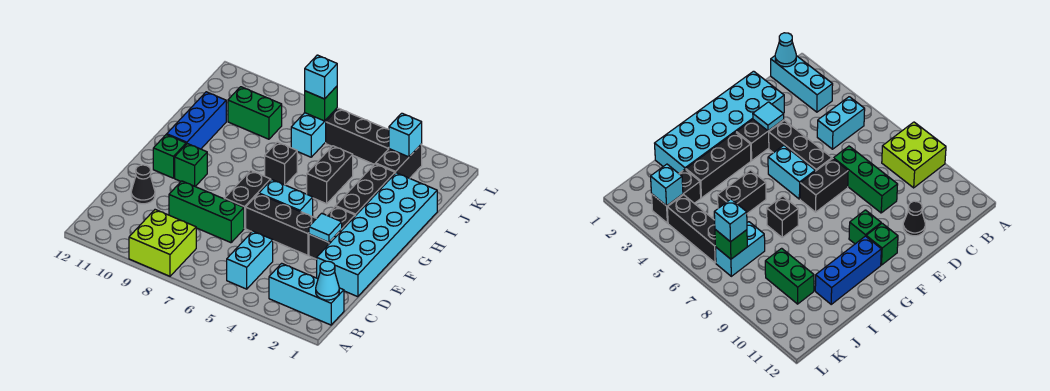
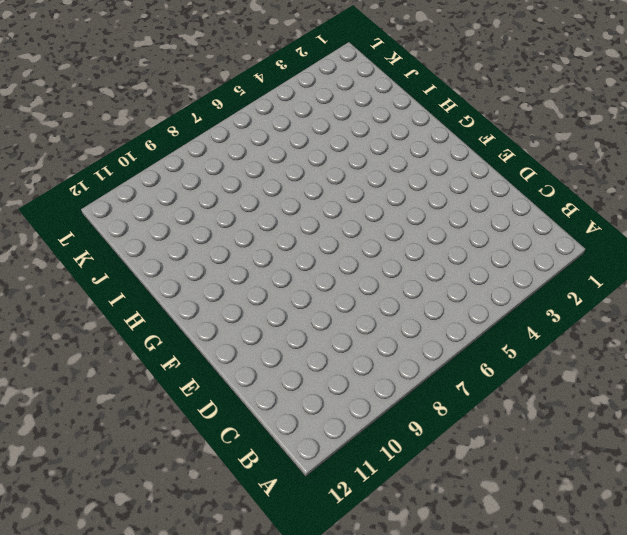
none -> lime 2x2 brick [129,210,196,276]
none -> cyan 1x3 brick [269,263,344,325]
none -> cyan 1x2 brick [227,231,273,289]

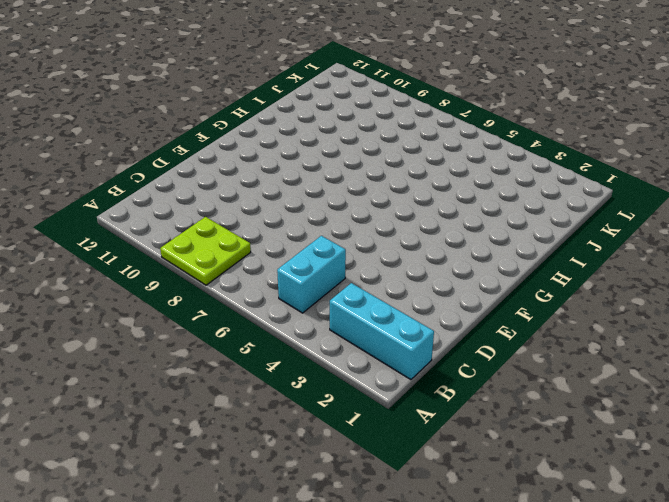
lime 2x2 plate [160,217,251,285] -> lime 2x2 brick [129,210,196,276]
none -> cyan 2x6 brick [317,173,437,297]
none -> green 1x3 brick [169,181,244,243]
none -> black 1x1 cone [131,165,155,204]

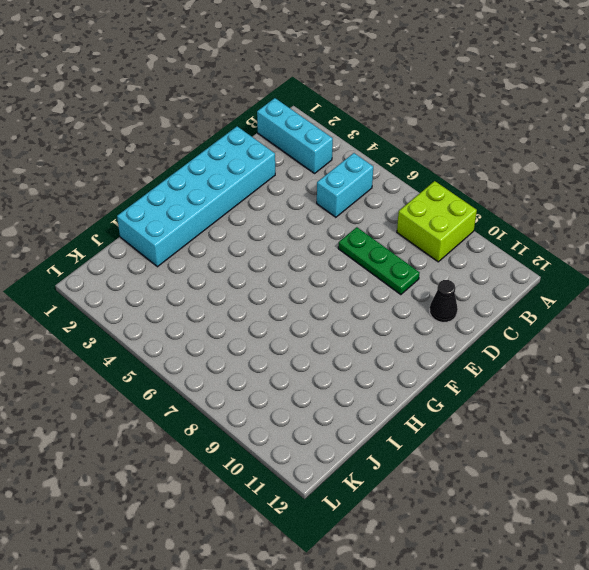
green 1x3 plate [338,227,419,295] -> green 1x3 brick [169,181,244,243]
none -> black 1x2 brick [309,206,355,259]
none -> black 1x3 brick [246,194,317,255]
none -> black 1x2 brick [224,171,271,228]

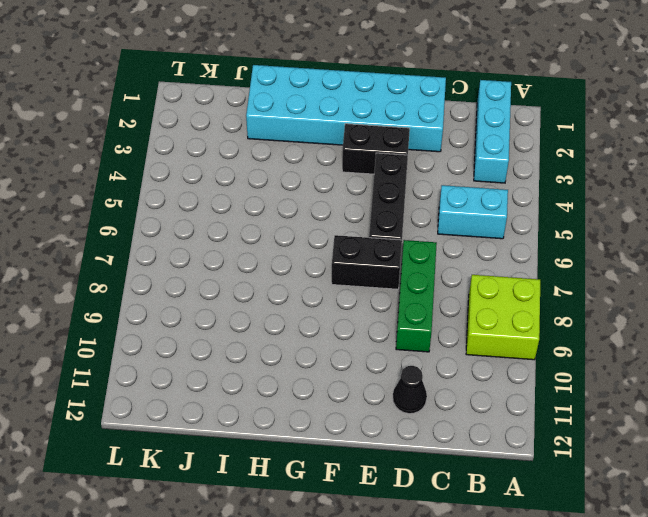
none -> cyan 1x2 brick [259,180,313,217]
none -> green 1x1 brick [175,144,207,186]
none -> green 1x1 brick [153,134,186,178]

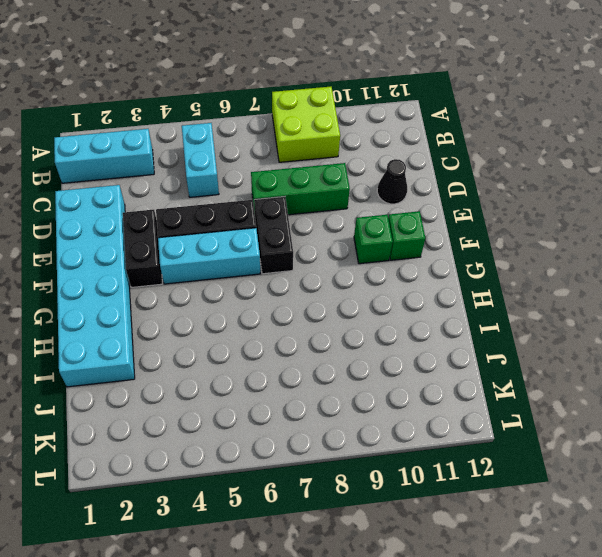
cyan 1x3 brick [158,228,260,284] -> cyan 1x2 brick [259,180,313,217]
none -> black 1x3 brick [336,164,395,216]
none -> blue 1x3 brick [167,92,226,149]
none -> black 1x2 brick [307,146,353,204]

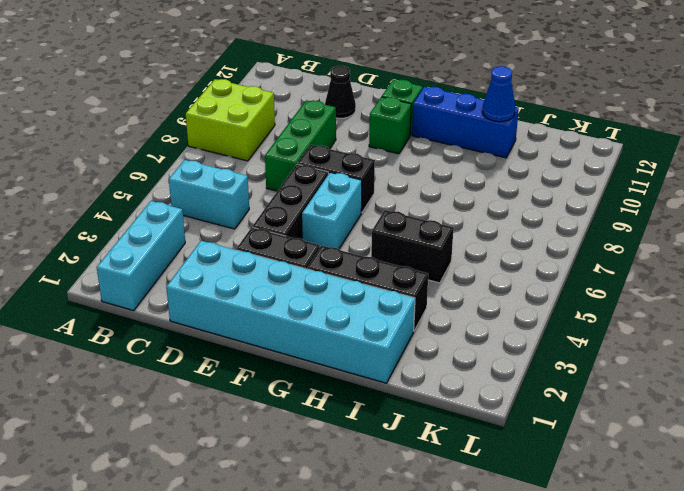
blue 1x1 cone [482,66,515,122] -> none
none -> black 1x1 brick [265,142,297,185]
none -> black 1x2 brick [376,144,422,178]
none -> cyan 1x2 brick [291,108,337,157]

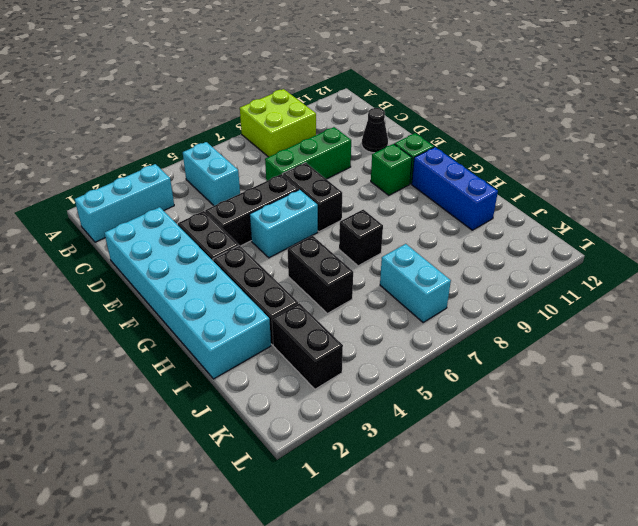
none -> green 1x2 brick [228,87,282,139]
none -> black 1x3 brick [326,108,389,164]
none -> cyan 1x1 cone [316,261,339,300]

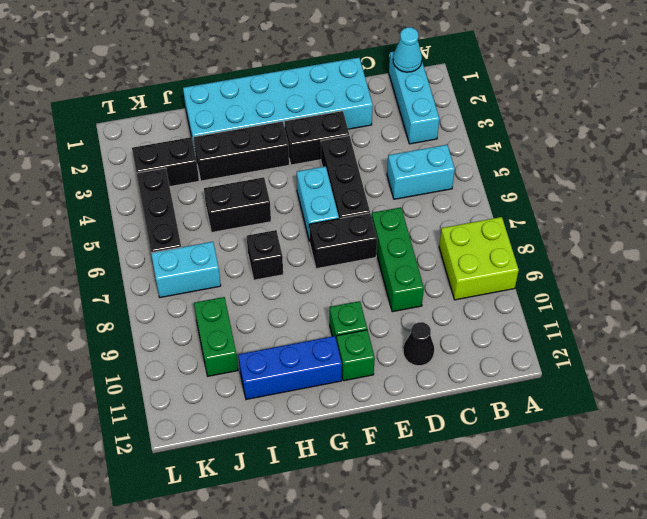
none -> cyan 1x1 tile [309,213,342,242]
none -> cyan 1x1 brick [389,113,422,157]
none -> green 1x1 brick [305,86,337,121]

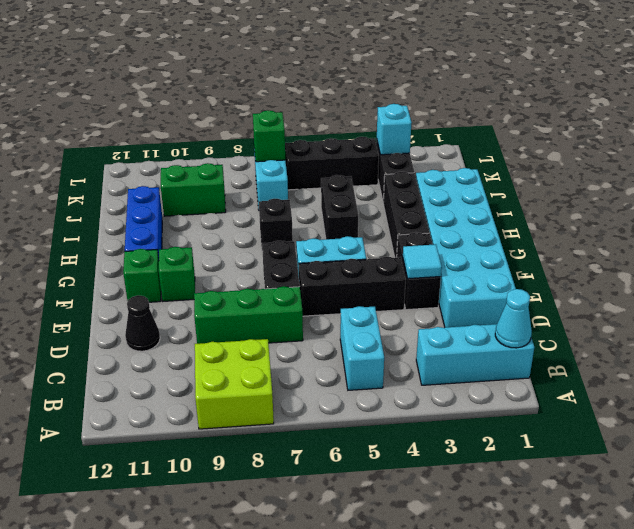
none -> cyan 1x1 brick [305,55,337,99]

